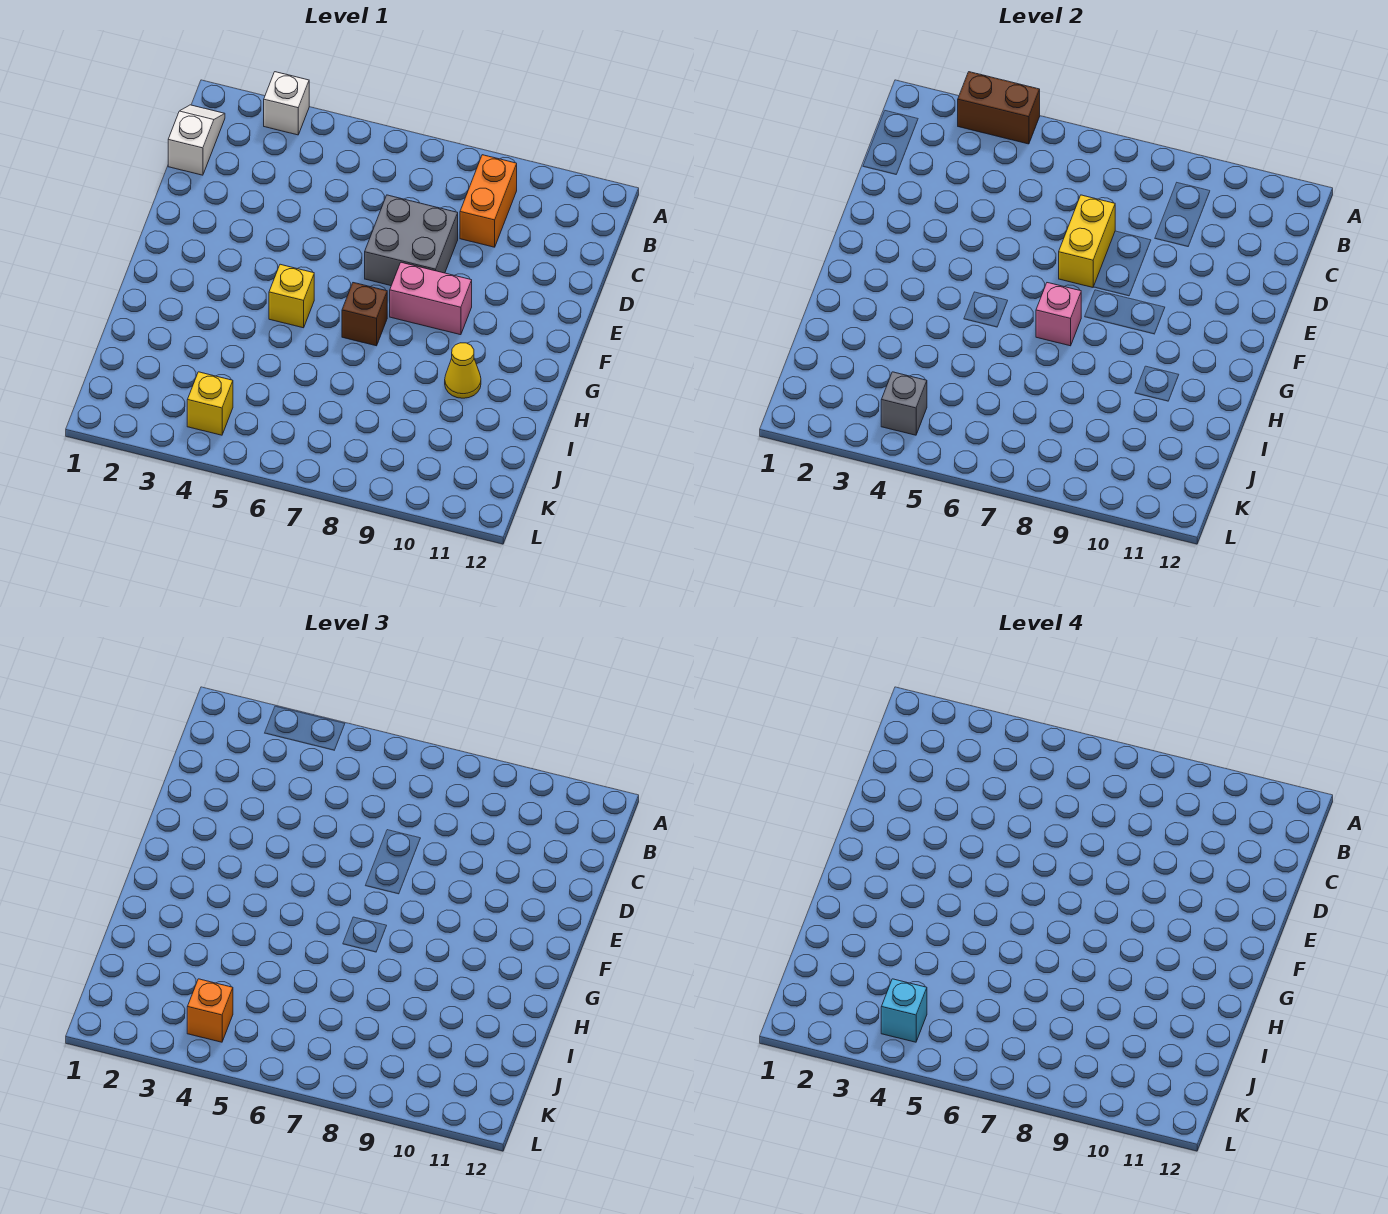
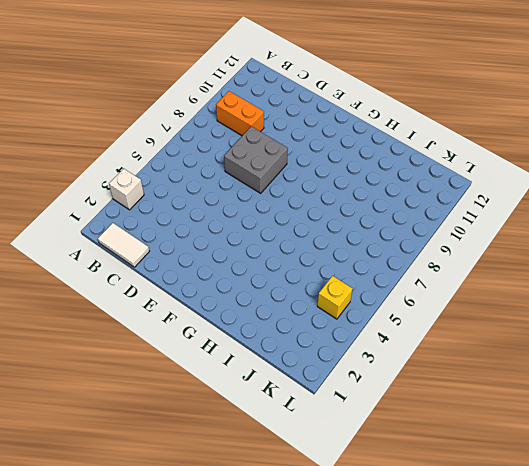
white 1x2 tile [98,223,149,267] -> white 1x2 slope [168,105,225,175]
none -> pink 1x2 brick [390,262,472,335]
none -> yellow 1x1 brick [269,264,314,328]
none -> brown 1x1 brick [342,283,387,346]

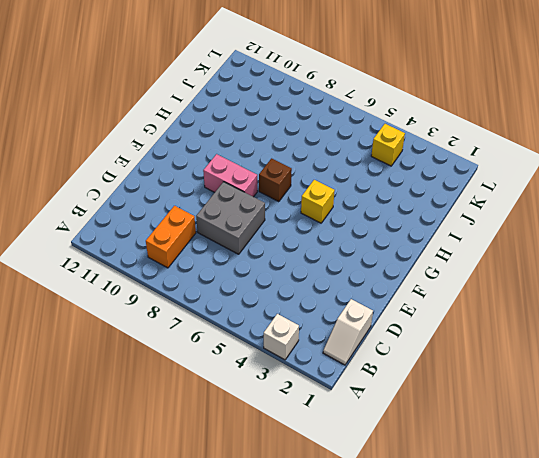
none -> yellow 1x1 cone [445,343,481,398]
none -> brown 1x2 brick [958,72,1040,144]
none -> yellow 1x2 brick [1059,195,1115,287]

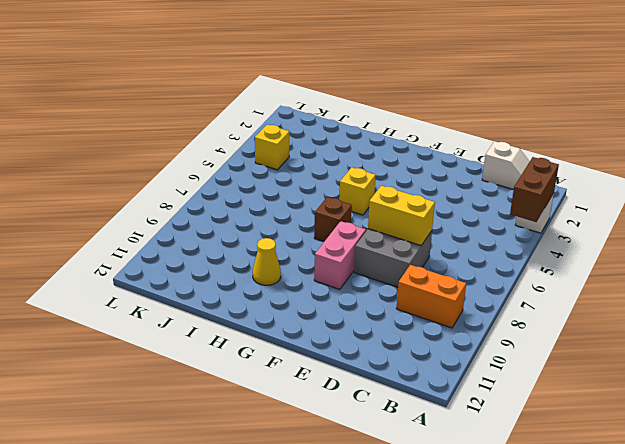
none -> pink 1x1 brick [1036,283,1081,346]
none -> grey 1x1 brick [881,372,927,435]
none -> orange 1x1 brick [187,979,233,1042]

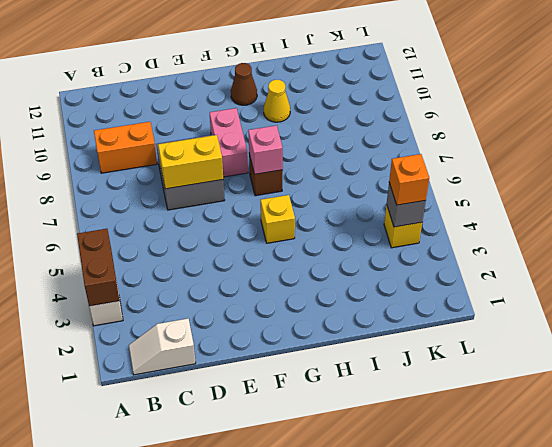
brown 1x1 cone [231,63,257,105] -> none
none -> cyan 1x1 brick [881,979,927,1042]

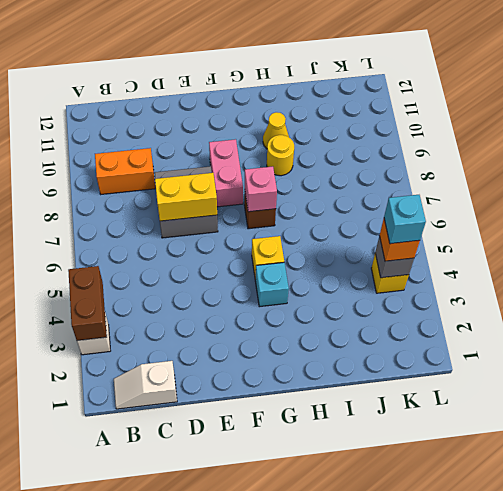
cyan 1x1 brick [255,262,289,307] -> none
yellow 1x1 round brick [267,135,294,176] -> none

